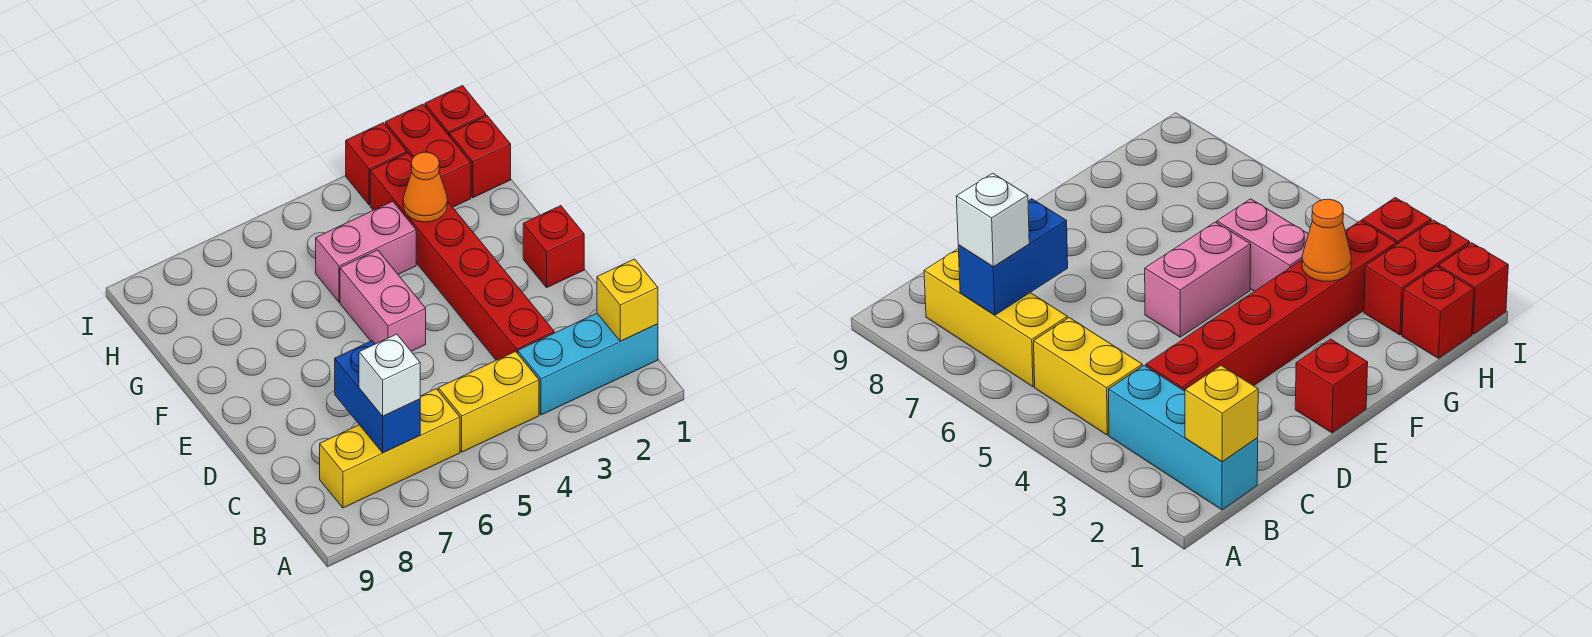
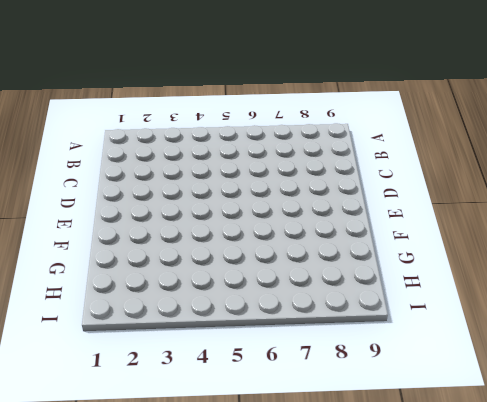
none -> cyan 1x3 brick [518,313,658,415]
none -> yellow 1x2 brick [438,351,539,452]
none -> yellow 1x3 brick [320,389,460,508]

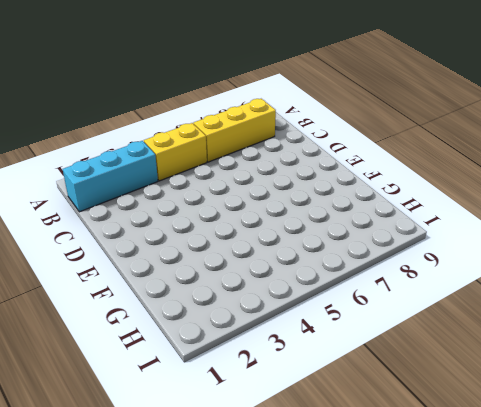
none -> red 1x6 brick [370,153,554,360]
none -> red 1x1 brick [523,206,584,287]
none -> pink 1x2 brick [340,250,426,351]

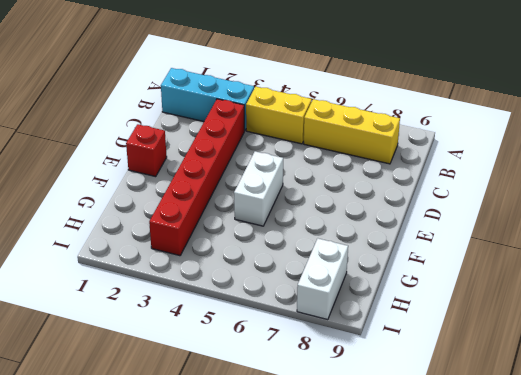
white 1x2 brick [234,151,283,226] -> pink 1x2 brick [340,250,426,351]
white 1x2 brick [297,239,348,320] -> none
none -> pink 1x2 brick [316,201,416,302]
none -> red 1x1 brick [449,116,511,198]
none -> red 1x2 brick [385,104,471,207]

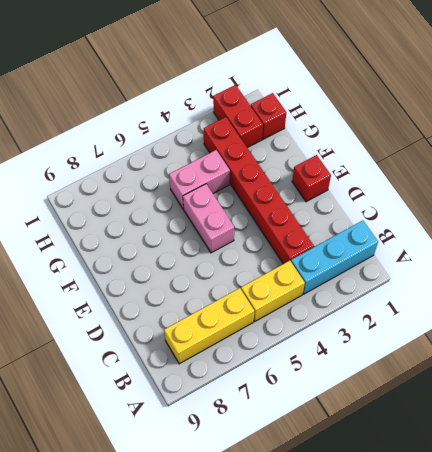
none -> red 1x1 brick [425,86,486,135]
none -> red 1x1 brick [346,123,407,205]
none -> yellow 1x1 brick [597,259,658,341]

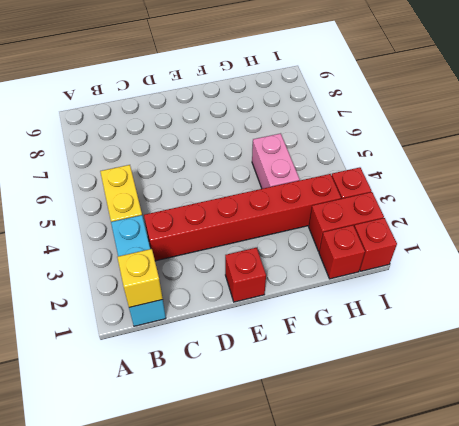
none -> yellow 1x3 brick [320,389,460,508]
none -> pink 1x2 brick [340,250,426,351]
none -> blue 1x2 brick [335,341,420,453]

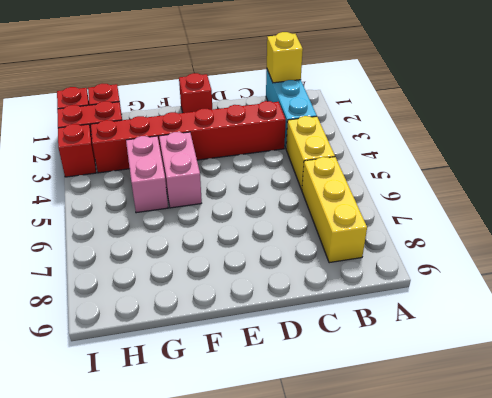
pink 1x2 brick [159,132,202,208] -> pink 1x2 brick turned to [340,250,426,351]
none -> blue 1x2 brick [335,341,420,453]
none -> orange 1x1 cone [403,152,447,222]
none -> white 1x1 brick [359,334,420,416]

